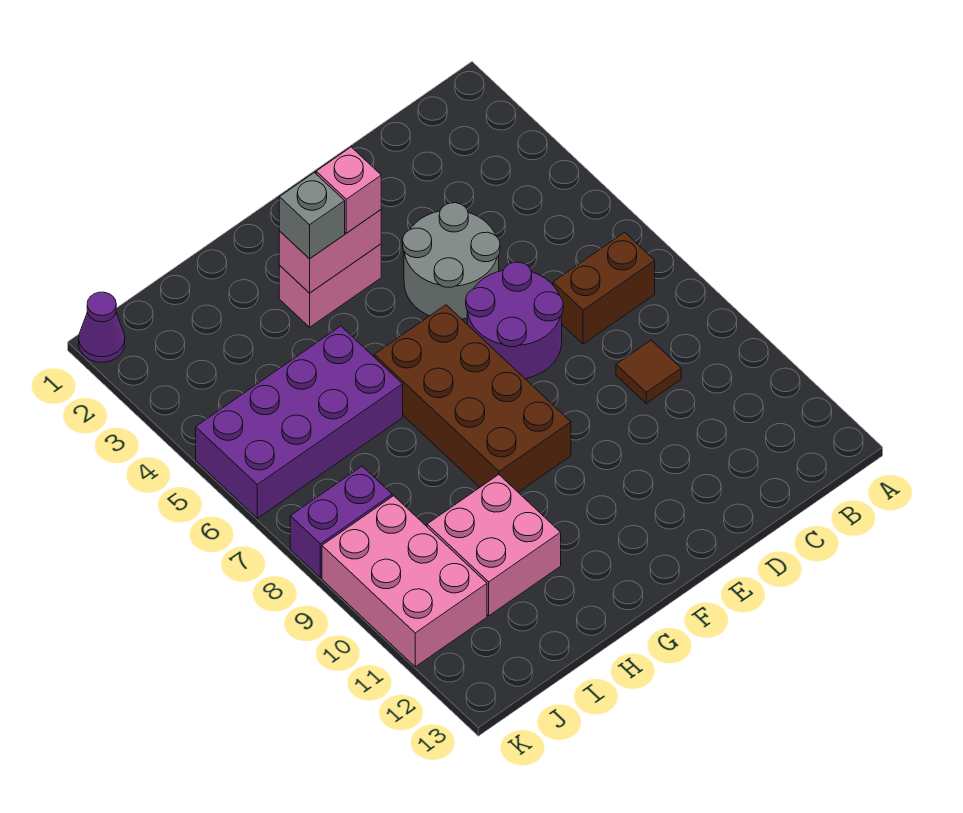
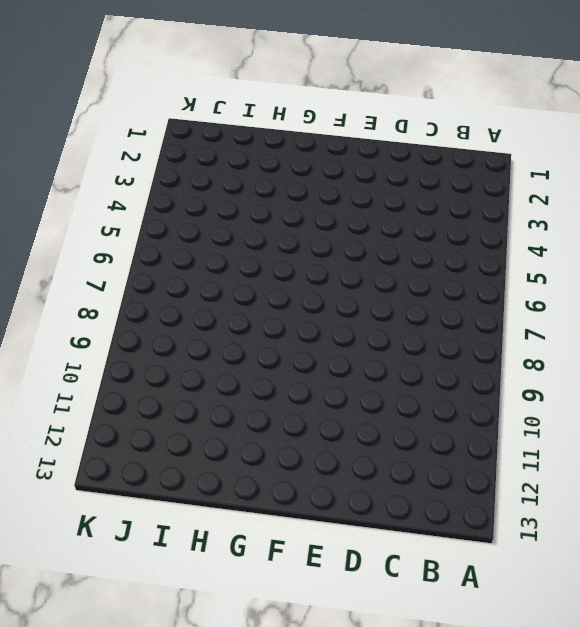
none -> brown 1x2 brick [553,232,655,344]
none -> brown 1x1 tile [616,340,681,403]
none -> grey 2x2 round brick [403,203,500,319]

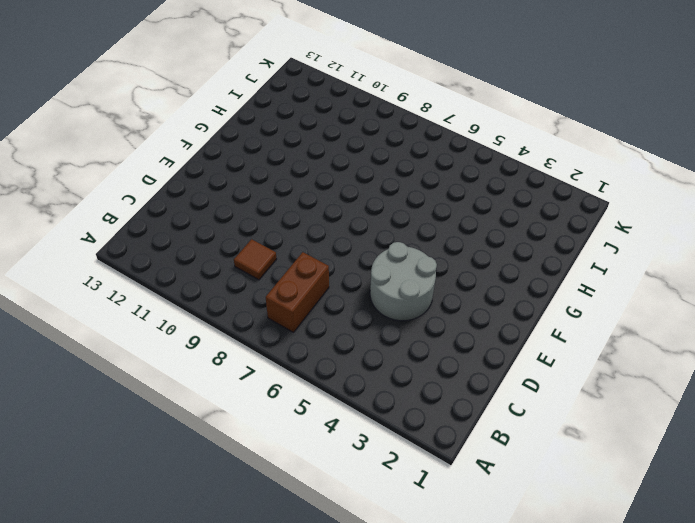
none -> purple 2x2 round brick [466,262,563,379]
none -> pink 1x2 brick [279,244,381,327]
none -> brown 2x4 brick [374,305,571,492]

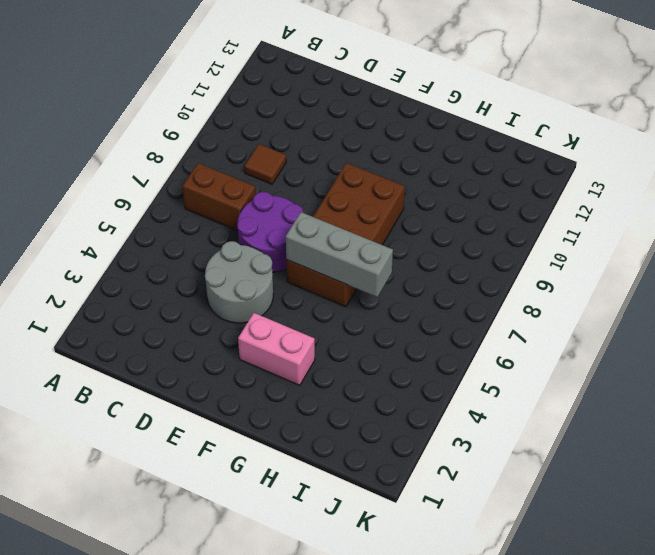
grey 1x3 brick [286,212,393,297] -> none
none -> purple 2x4 brick [196,326,403,518]
none -> pink 2x2 brick [427,475,561,616]
none -> purple 1x2 brick [290,466,392,578]

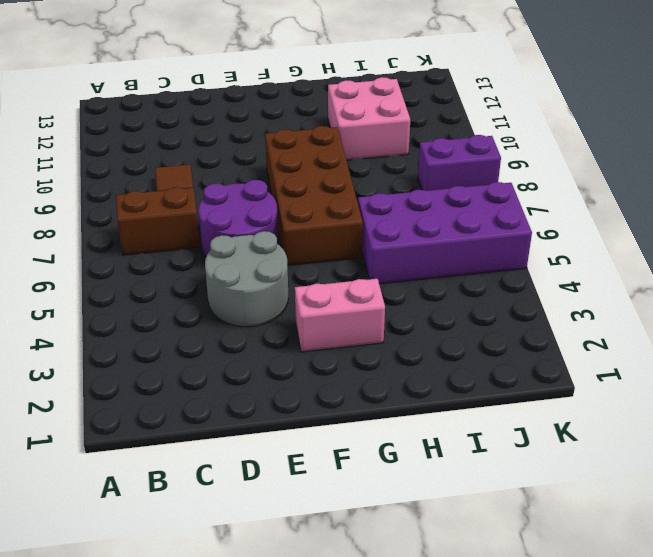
none -> pink 2x3 brick [322,496,487,667]
none -> purple 1x1 cone [79,292,125,362]
none -> pink 1x2 brick [279,210,381,293]

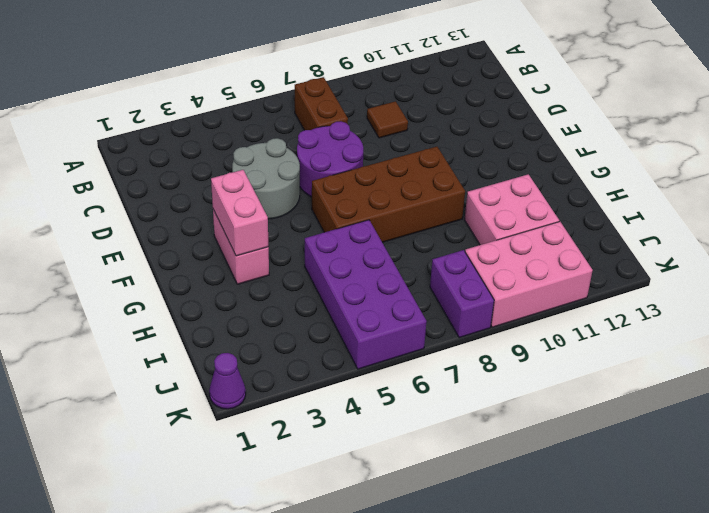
none -> pink 1x1 brick [316,147,381,233]
none -> grey 1x1 brick [279,173,345,259]

